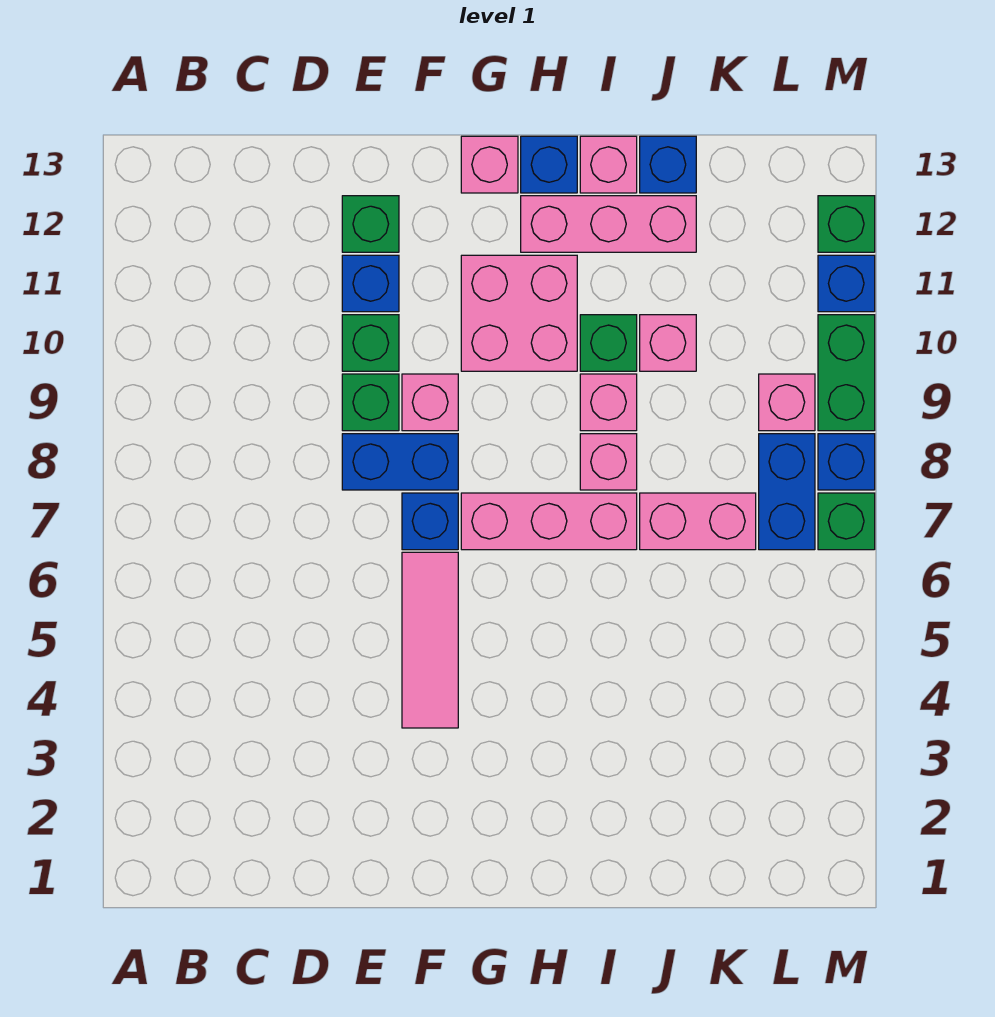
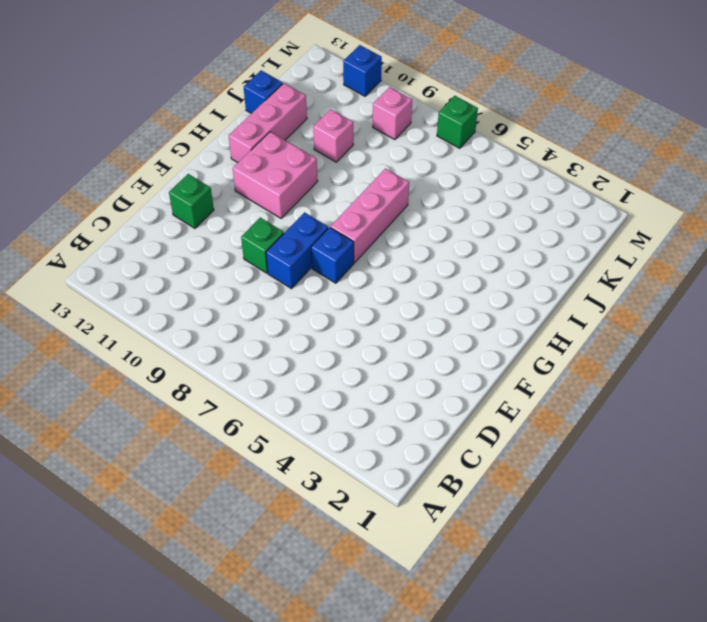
none -> green 1x1 brick [342,315,399,371]
none -> blue 1x1 brick [342,255,399,312]
none -> pink 1x3 tile [402,552,458,728]

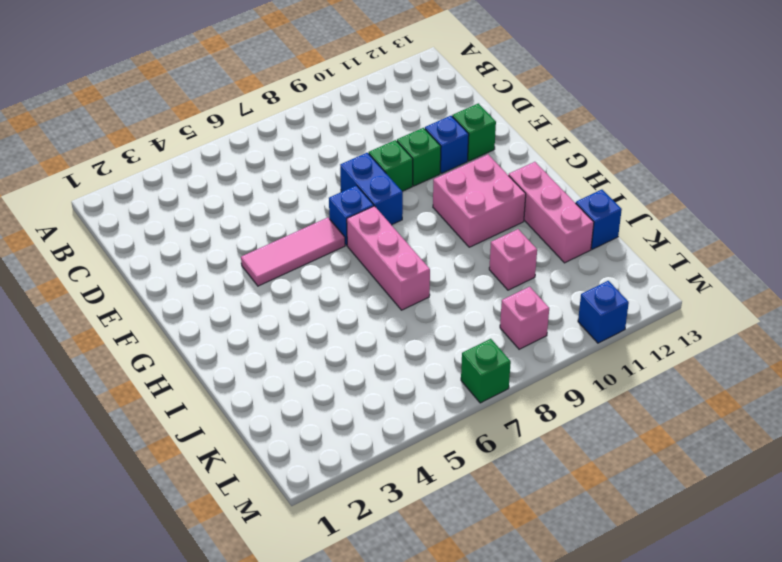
none -> pink 1x1 brick [402,374,458,431]
none -> pink 1x1 brick [461,136,518,193]
none -> blue 1x1 brick [521,136,577,193]

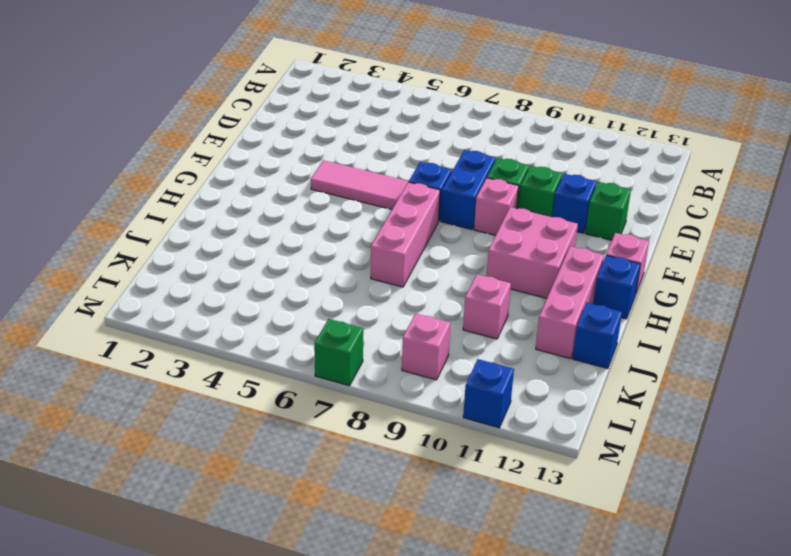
none -> pink 1x1 brick [580,434,637,490]
none -> pink 1x1 brick [580,374,637,431]
none -> green 1x1 brick [580,315,637,371]

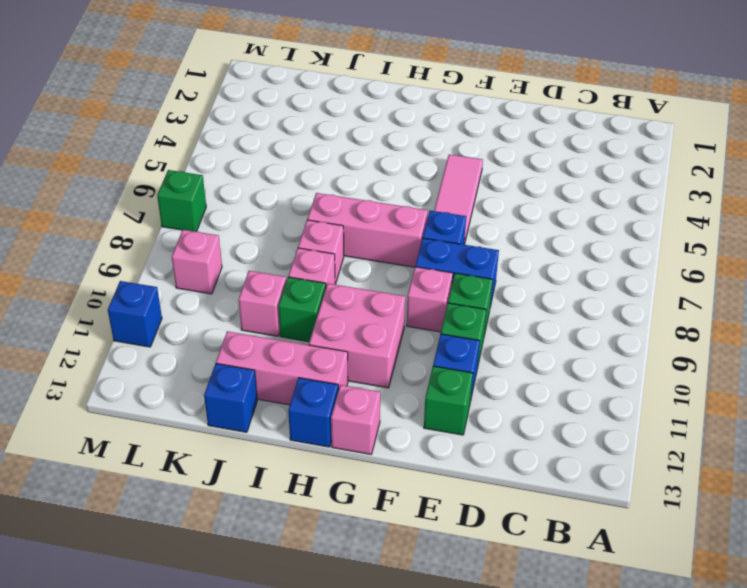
none -> pink 1x1 brick [580,136,637,193]
none -> pink 1x2 brick [640,493,756,550]
none -> blue 1x2 brick [759,434,815,550]

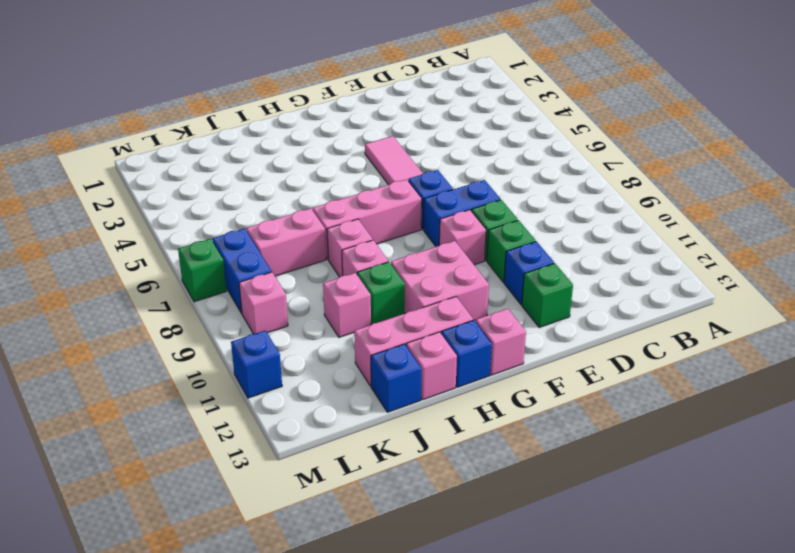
none -> blue 1x1 brick [818,434,875,490]
none -> green 1x2 brick [818,315,875,431]
none -> green 1x1 brick [818,196,875,252]

